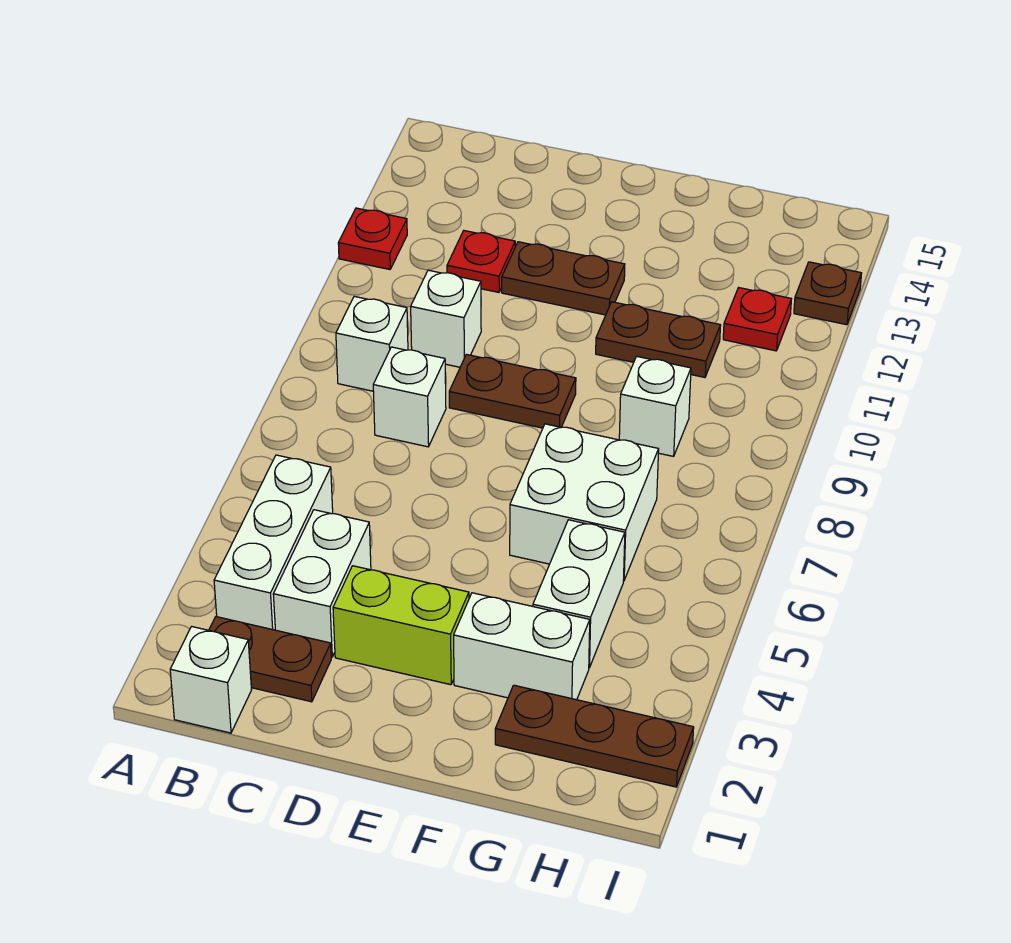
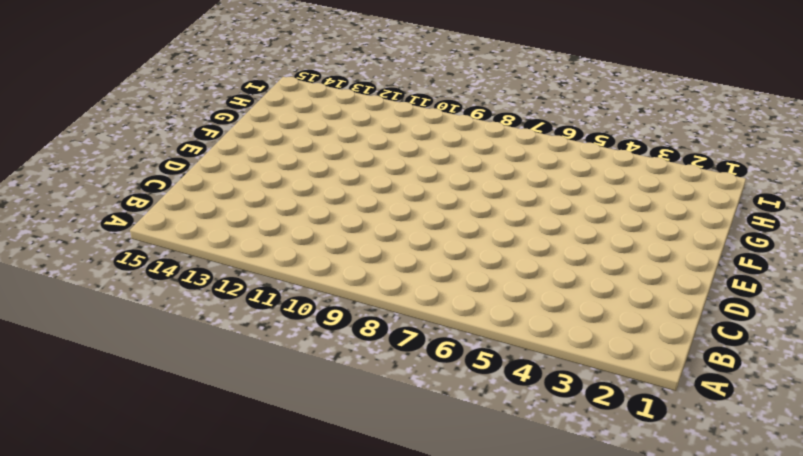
none -> red 1x1 plate [338,208,407,270]
none -> white 1x1 brick [170,626,251,733]
none -> brown 1x2 plate [209,617,331,702]

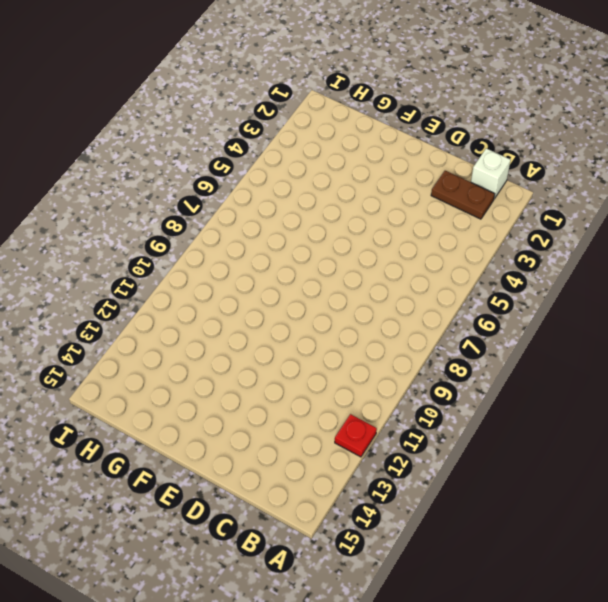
none -> white 1x3 brick [214,455,333,630]
none -> white 1x1 brick [336,296,408,391]
none -> white 1x2 brick [273,510,371,657]

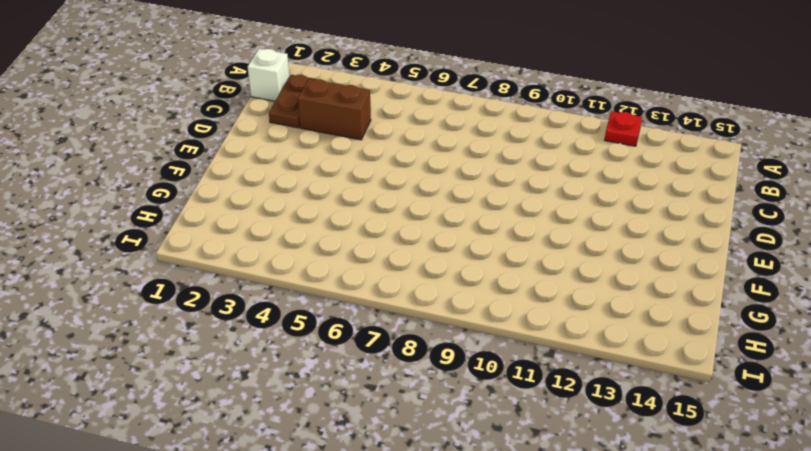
brown 1x2 brick [298,79,371,140] -> white 1x2 brick [273,510,371,657]
none -> white 1x3 brick [214,455,333,630]
none -> white 1x1 brick [336,296,408,391]
none -> white 1x1 brick [373,347,446,447]

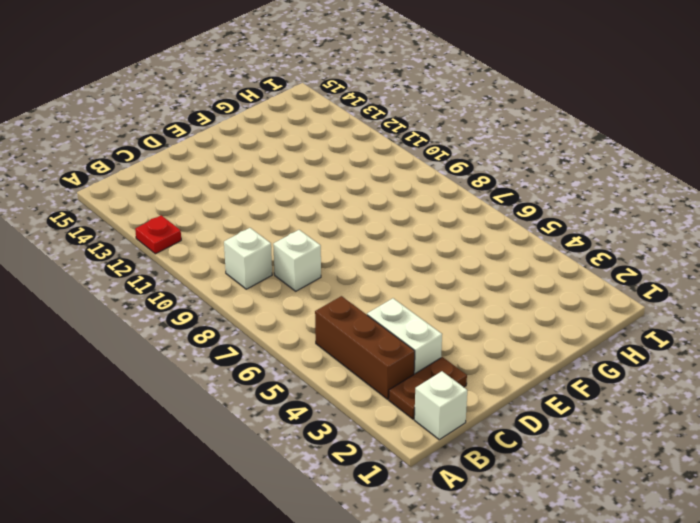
brown 1x3 brick [315,296,415,399] -> white 1x3 brick [214,455,333,630]
none -> white 1x1 brick [411,270,481,367]
none -> red 1x1 plate [447,231,515,292]
none -> lime 1x2 brick [333,566,469,685]

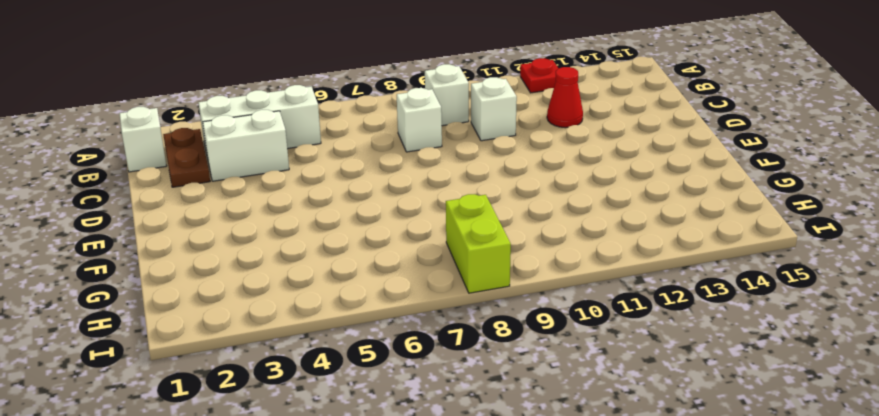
red 1x1 cone [547,67,583,128] -> red 1x1 plate [447,231,515,292]
lime 1x2 brick [446,194,511,293] -> lime 1x2 brick moved to [333,566,469,685]
none -> brown 1x2 plate [449,354,576,428]
none -> brown 1x2 plate [502,242,625,315]
none -> white 1x2 brick [454,593,590,700]

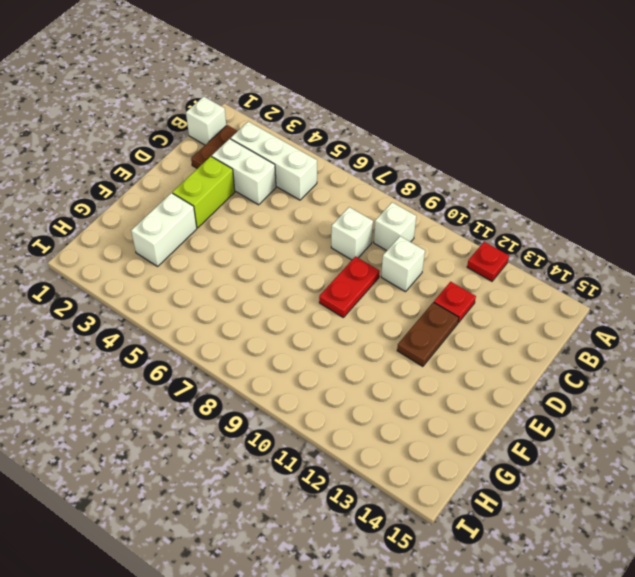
red 1x2 plate [319,257,380,317] -> brown 1x2 plate [449,354,576,428]
none -> white 2x2 brick [510,424,659,581]
none -> brown 1x2 plate [596,302,721,377]
none -> brown 1x3 plate [495,685,694,787]

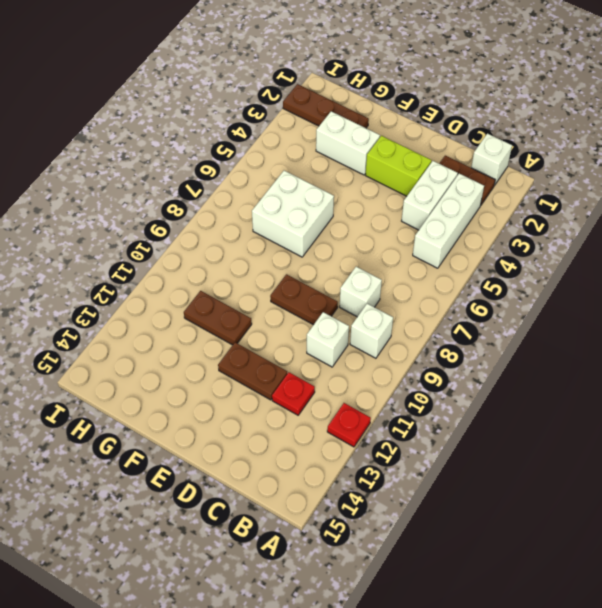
none -> white 1x2 brick [533,520,625,668]
none -> white 1x1 brick [619,356,691,456]
none -> red 1x1 plate [723,288,791,351]

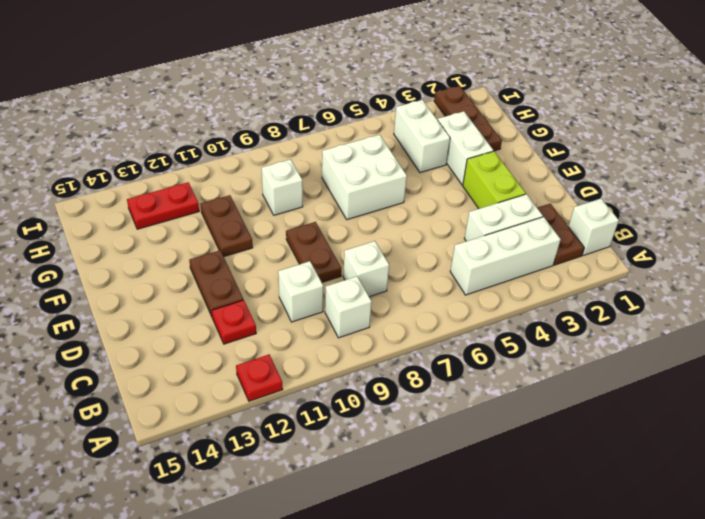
white 1x2 brick [394,100,450,173] -> white 1x2 brick turned to [533,520,625,668]
red 1x2 plate [127,182,199,229] -> red 1x1 plate [723,288,791,351]
none -> brown 1x1 plate [794,262,862,325]

